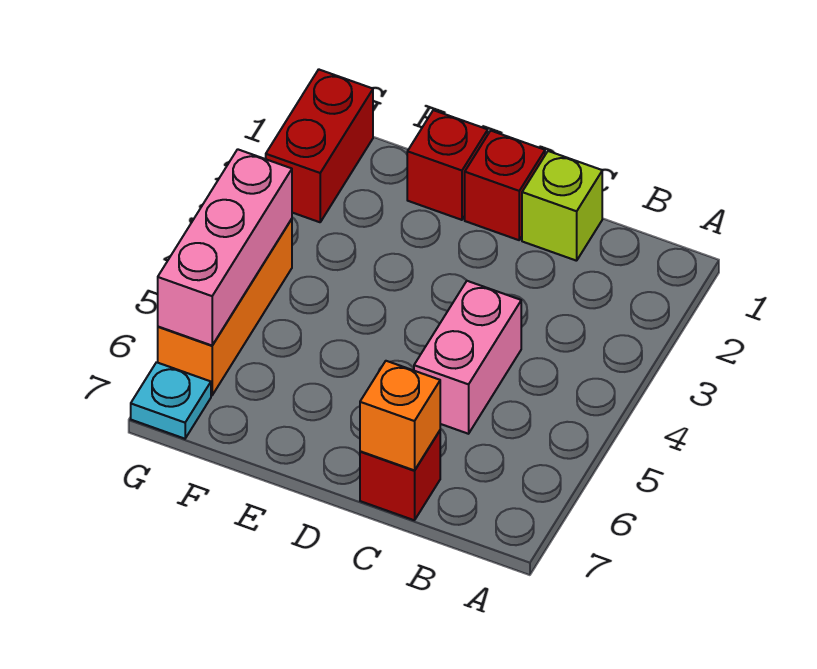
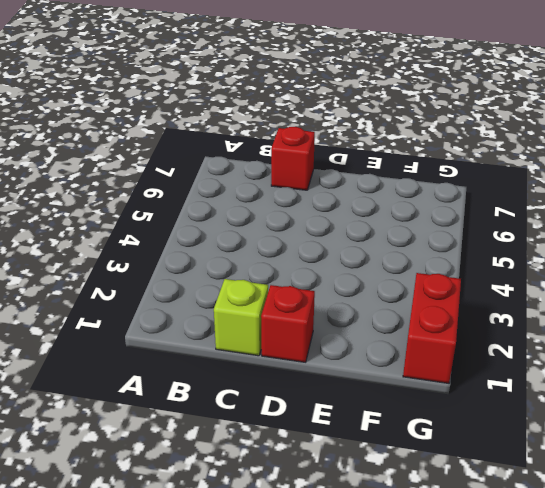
none -> pink 1x2 brick [414,281,521,434]
none -> red 1x1 brick [407,110,488,220]

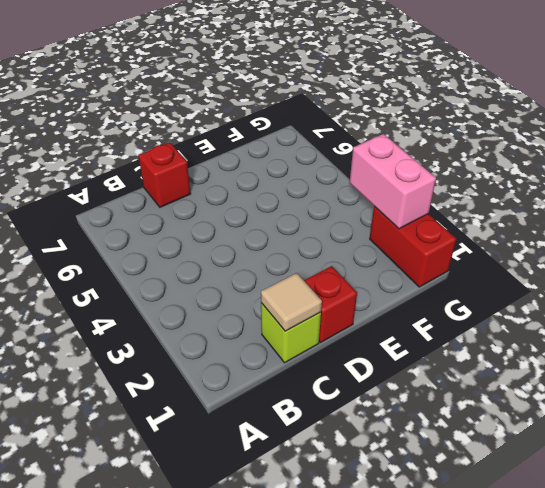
tan 1x1 tile [261,273,322,331] -> none
pink 1x2 brick [350,134,436,229] -> pink 1x2 brick moved to [414,281,521,434]
none -> red 1x1 brick [407,110,488,220]
none -> orange 1x3 brick [158,219,292,395]

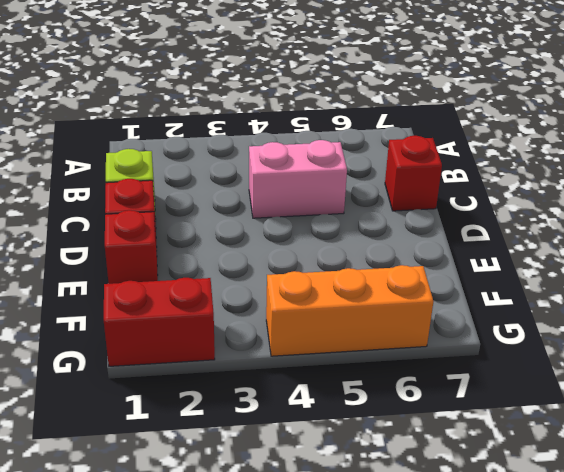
none -> cyan 1x1 plate [131,362,211,439]
none -> orange 1x1 brick [360,361,440,470]

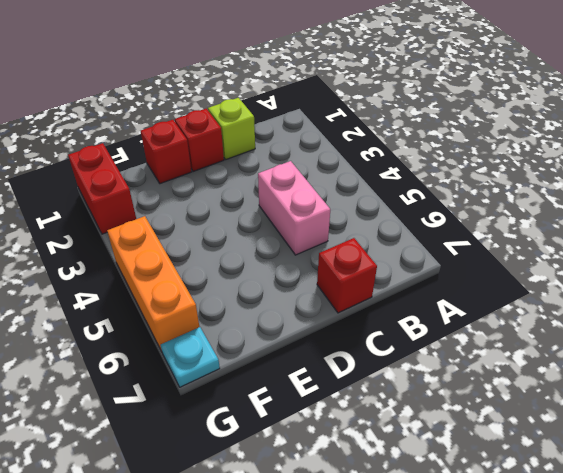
none -> orange 1x1 brick [360,361,440,470]
none -> pink 1x3 brick [158,149,292,345]

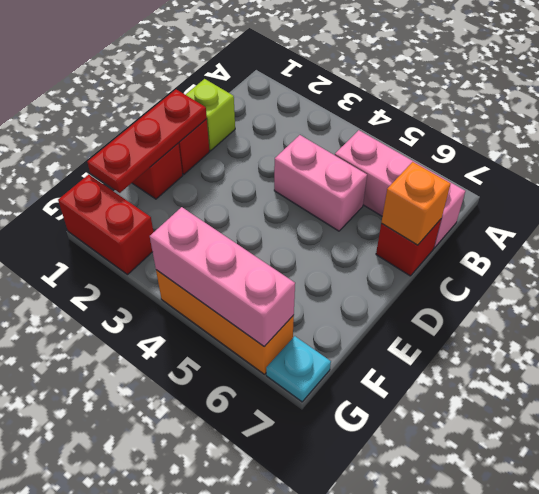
pink 1x3 brick [335,130,465,248] -> none
red 1x3 plate [87,89,207,193] -> none

